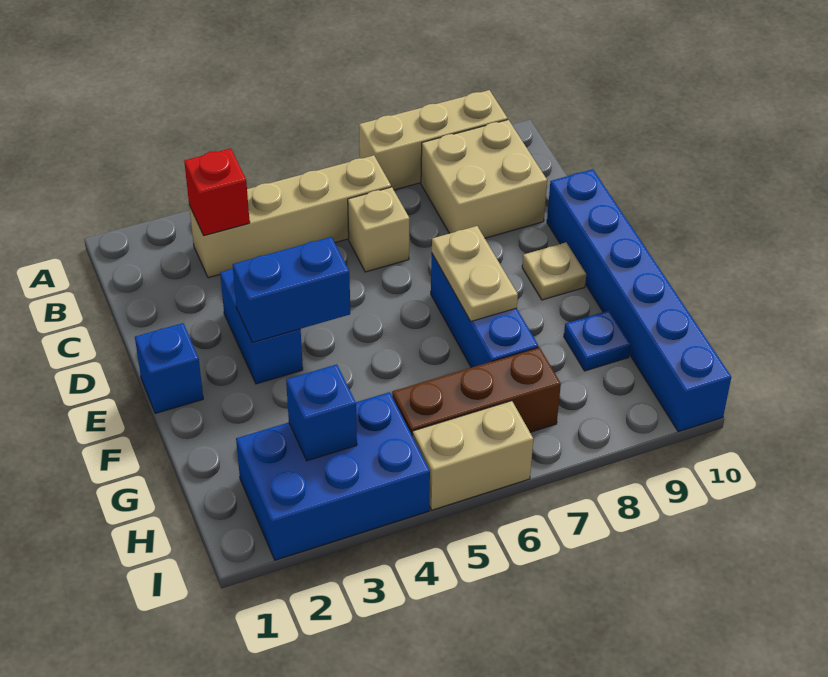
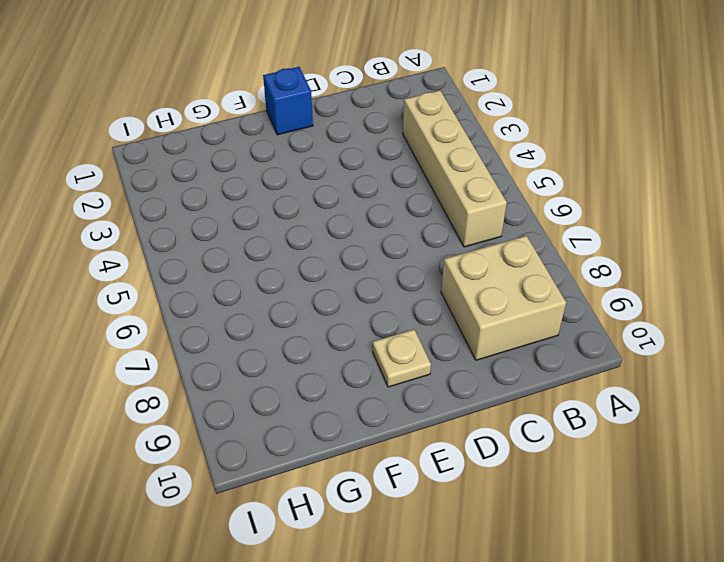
none -> tan 1x3 brick [359,90,508,190]
none -> tan 1x1 brick [348,187,410,272]
none -> blue 1x2 brick [220,269,303,384]

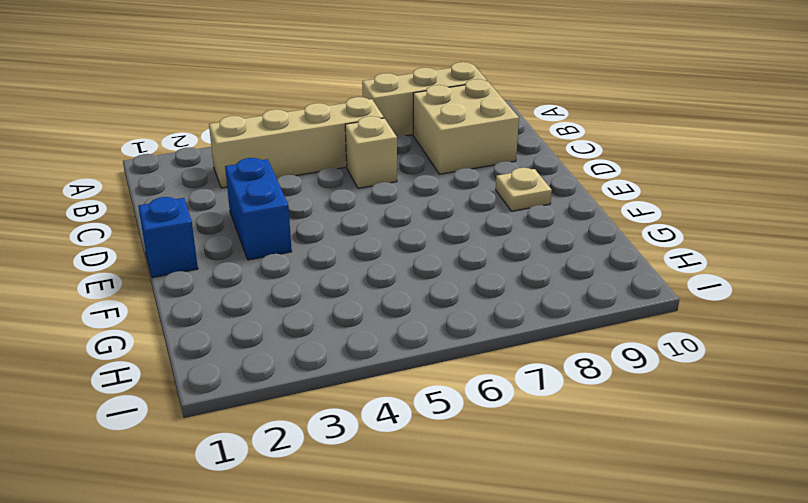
none -> blue 1x6 brick [547,169,731,432]
none -> blue 1x3 brick [431,254,538,368]
none -> blue 1x1 plate [564,311,631,371]

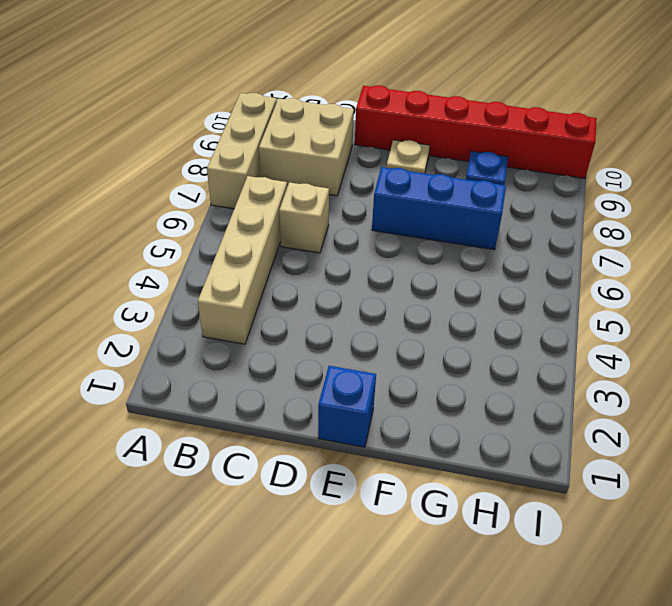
red 1x6 brick [355,85,597,178] -> blue 1x6 brick [547,169,731,432]
none -> blue 1x2 brick [220,269,303,384]
none -> blue 2x3 brick [236,392,430,560]
none -> brown 1x3 brick [392,347,561,435]

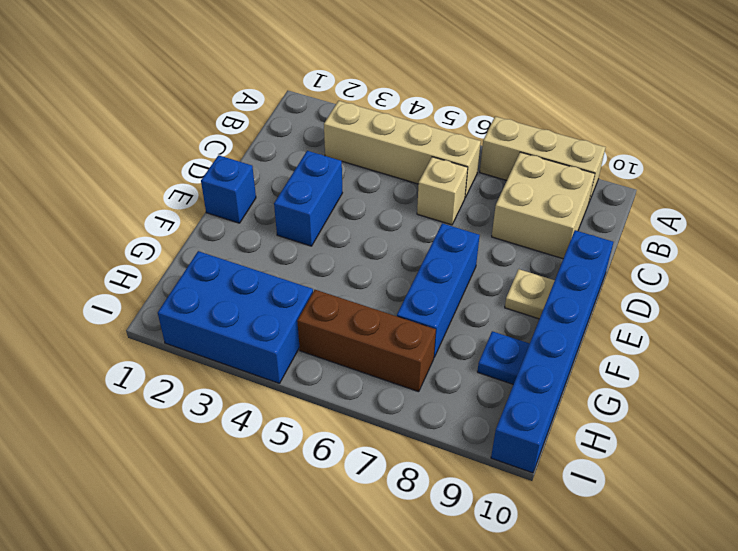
none -> tan 1x2 brick [412,401,533,510]
none -> red 1x1 brick [184,148,250,236]
none -> blue 1x2 brick [233,237,350,342]

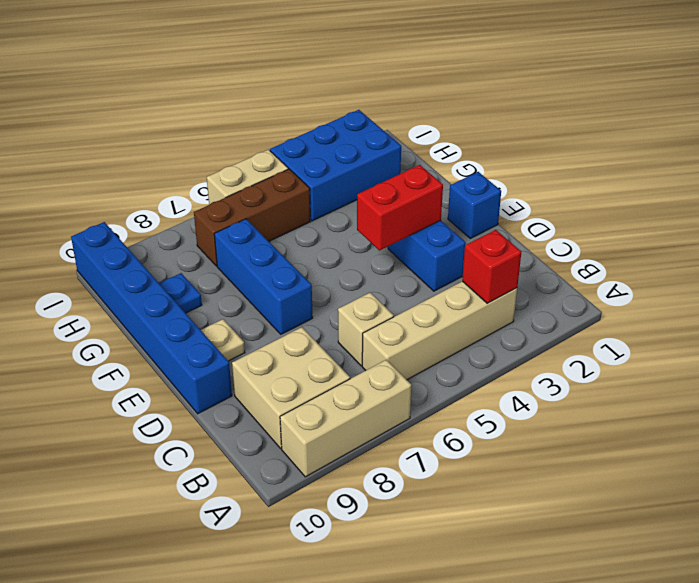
red 1x2 brick [357,165,443,250] -> blue 1x2 brick [233,237,350,342]
none -> tan 1x2 plate [432,226,518,321]
none -> blue 1x1 brick [286,364,357,461]

